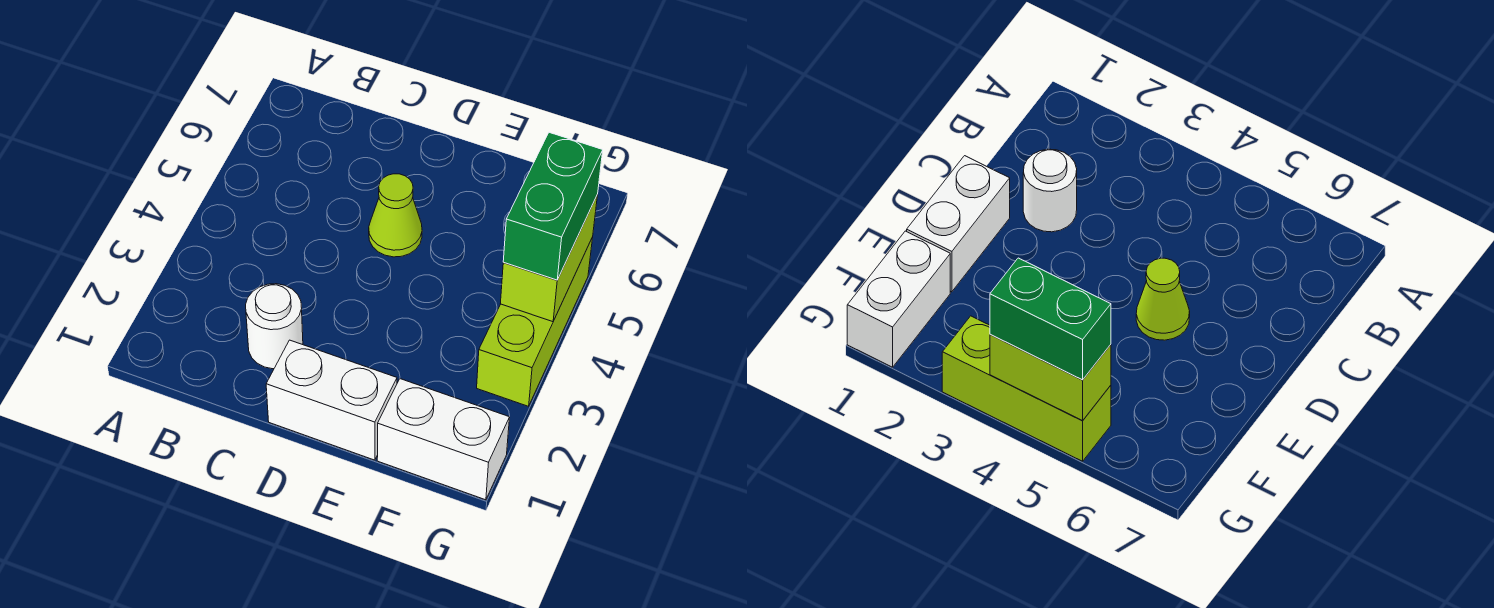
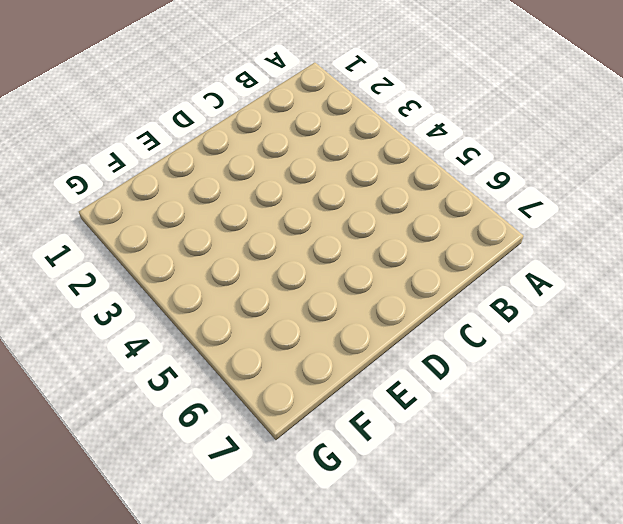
none -> white 1x1 round brick [246,284,303,369]
none -> white 1x2 brick [266,340,397,460]

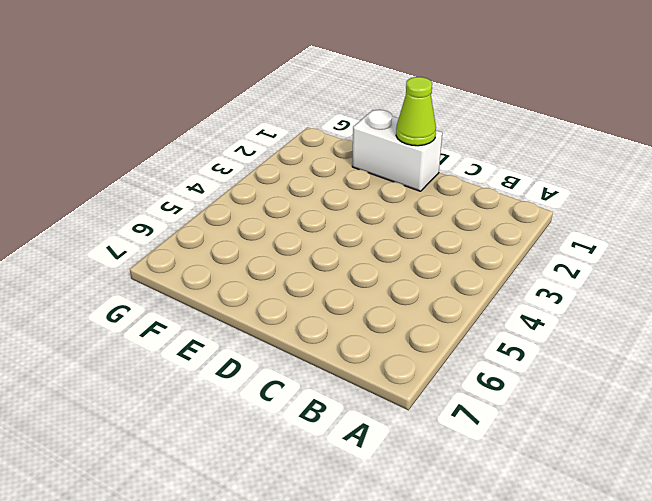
lime 1x1 cone [396,77,436,146] -> lime 1x1 cone moved to [369,174,422,257]
none -> white 1x1 round brick [246,284,303,369]
none -> white 1x2 brick [377,379,510,500]

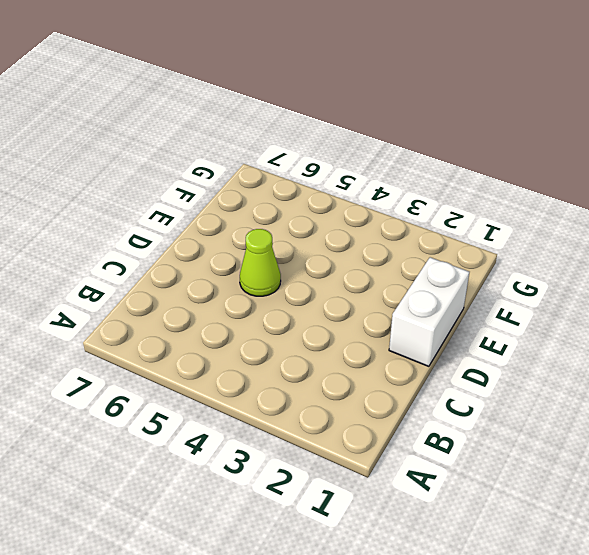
none -> white 1x1 round brick [246,284,303,369]
none -> white 1x2 brick [377,379,510,500]

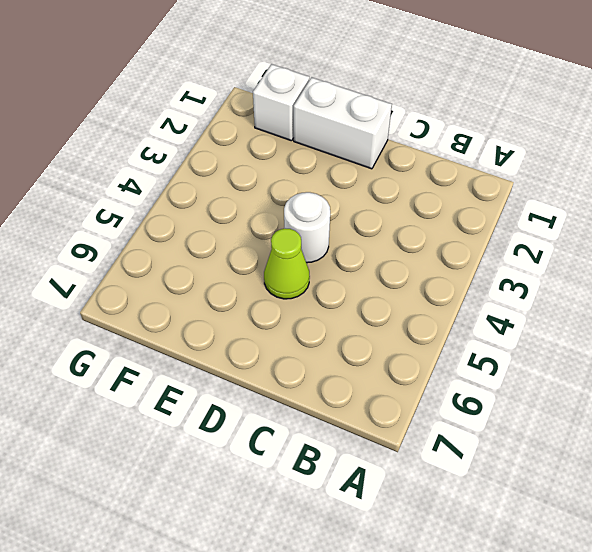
white 1x1 round brick [284,192,330,263] -> white 1x1 round brick moved to [246,284,303,369]
white 1x1 brick [253,64,309,141] -> white 1x2 brick [377,379,510,500]
none -> lime 1x3 brick [477,237,593,406]
none -> lime 1x2 brick [500,196,597,322]

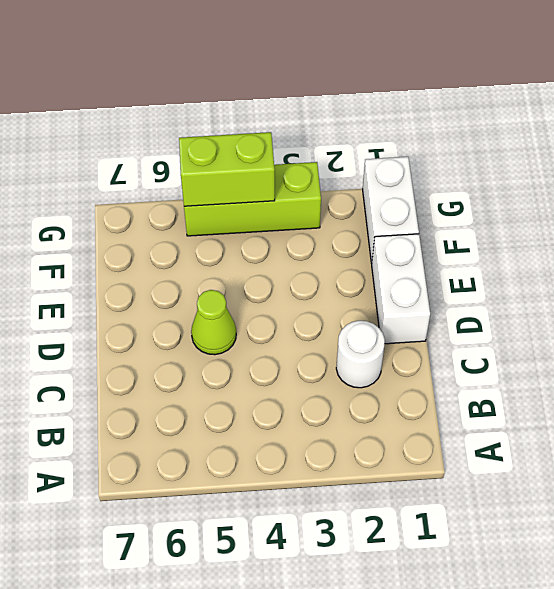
none -> green 1x2 brick [503,132,603,280]

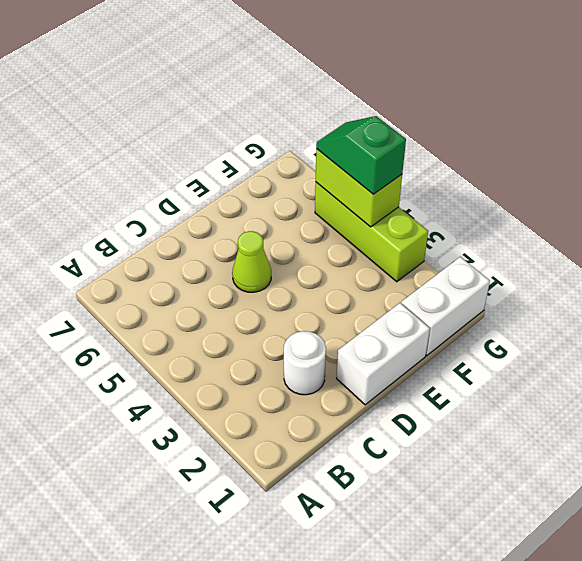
green 1x2 slope [316,116,406,194] -> green 1x2 brick [503,132,603,280]

